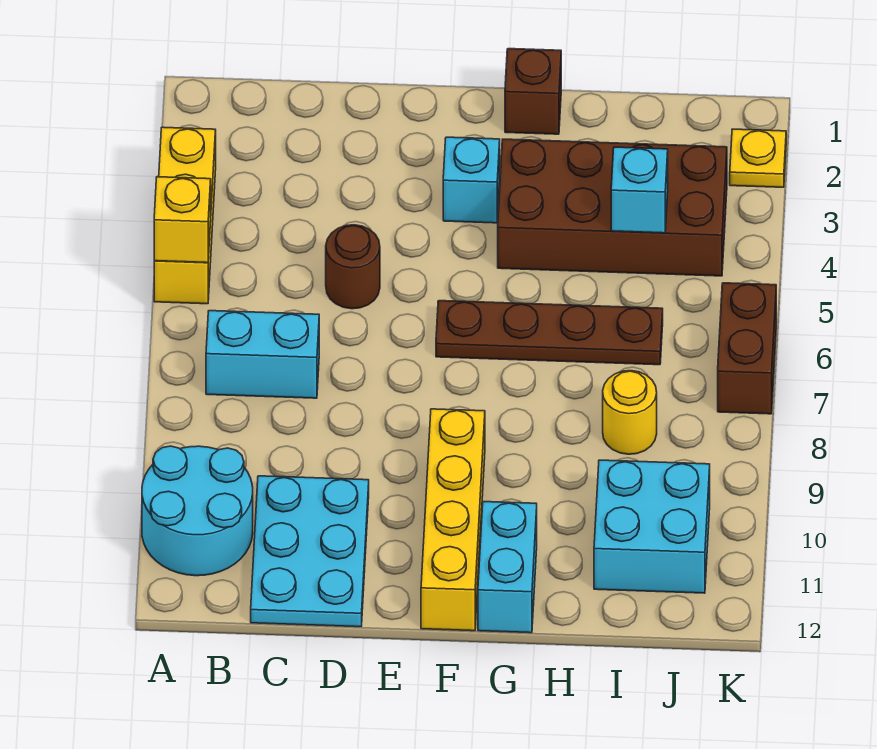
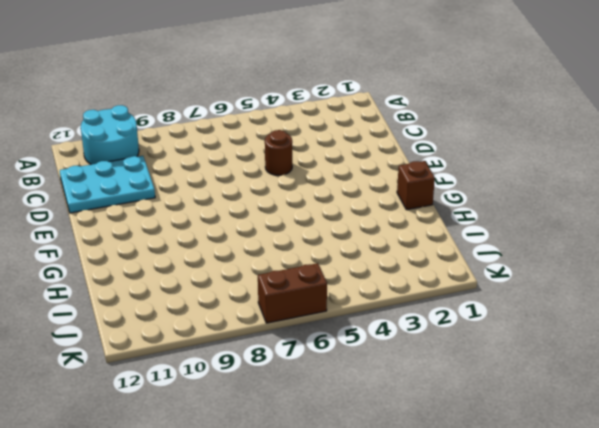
none -> yellow 1x3 brick [154,127,216,304]
none -> cyan 1x2 brick [206,311,319,398]
none -> cyan 1x1 brick [443,137,500,223]

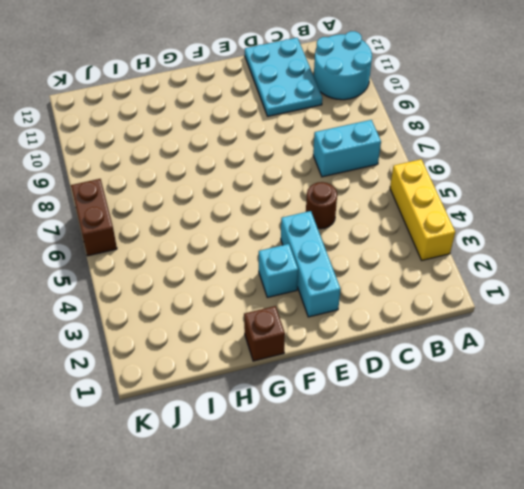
cyan 1x3 brick [281,211,341,317] -> none
none -> brown 1x4 plate [436,301,663,365]
none -> yellow 1x4 brick [421,409,485,631]
none -> brown 2x4 brick [498,139,727,276]

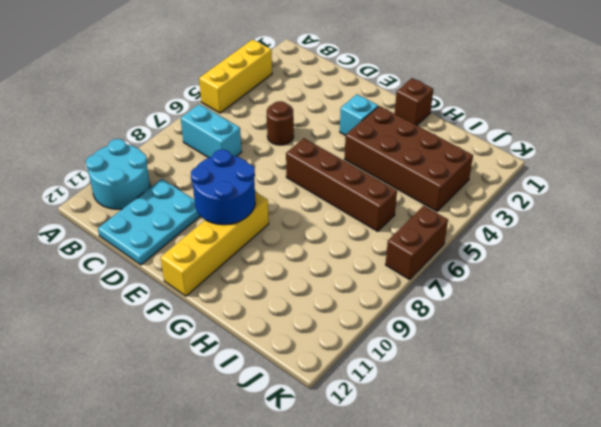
blue 2x2 round brick [191,150,255,225] -> none
brown 1x4 brick [286,138,397,231] -> brown 1x4 plate [436,301,663,365]
none -> cyan 1x2 brick [478,502,537,633]
none -> yellow 1x1 round brick [603,371,657,454]
none -> cyan 2x2 brick [594,460,710,593]

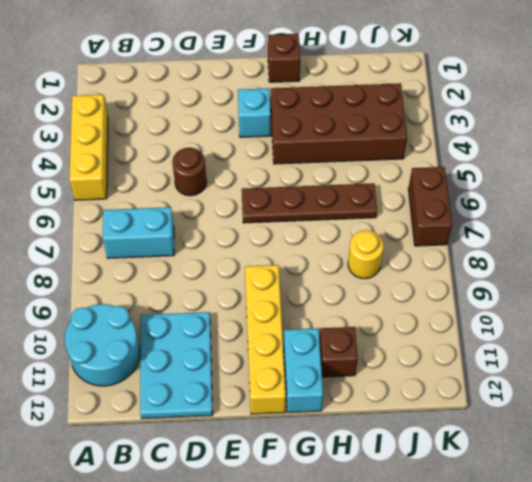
brown 1x1 brick [319,327,358,377] -> none
none -> cyan 2x2 brick [594,460,710,593]
none -> yellow 1x1 plate [730,129,786,187]
none -> yellow 1x1 brick [154,177,211,263]

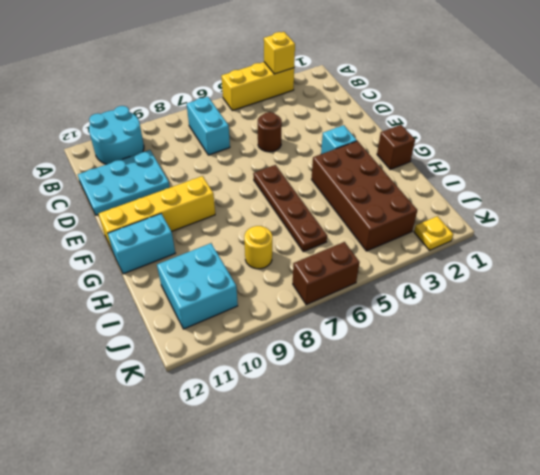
yellow 1x1 brick [264,32,295,74] -> yellow 1x1 brick moved to [154,177,211,263]
none -> cyan 1x1 brick [611,147,668,233]

